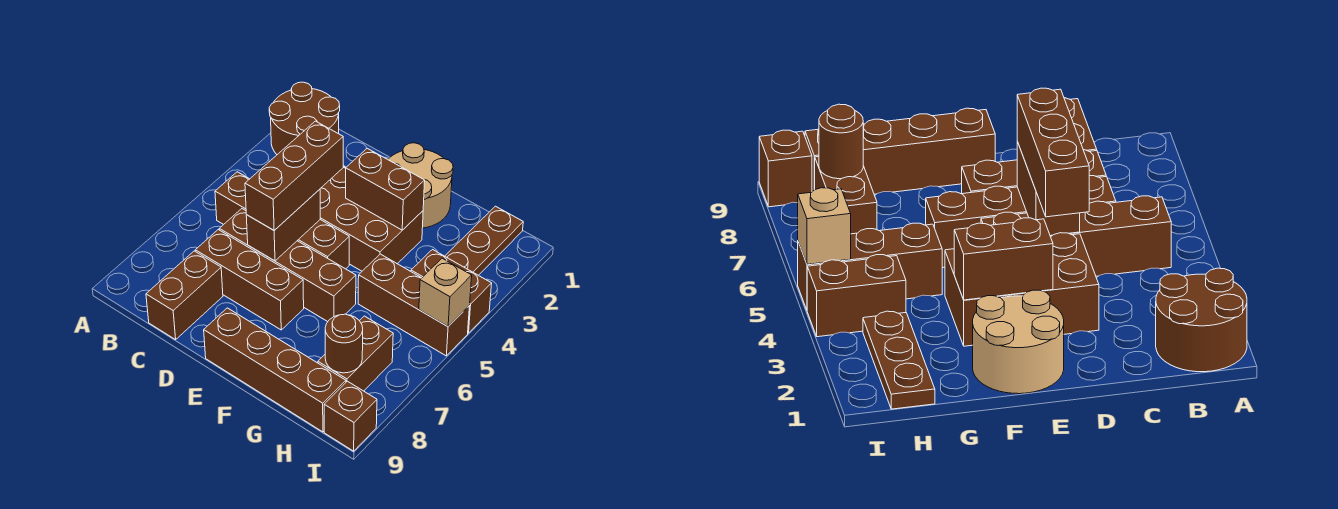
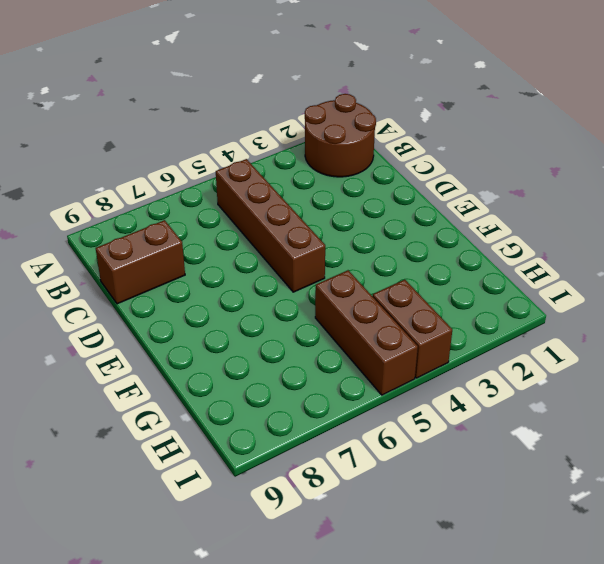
none -> brown 1x4 brick [219,209,356,322]
none -> brown 1x3 brick [195,230,304,330]
none -> brown 2x3 brick [320,166,423,271]

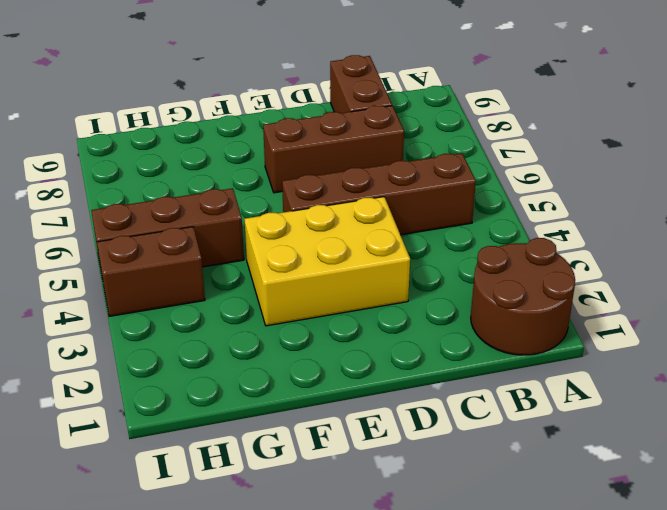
yellow 2x3 brick [244,197,410,326] -> brown 2x3 brick [320,166,423,271]
none -> brown 1x4 brick [219,209,356,322]
none -> tan 2x2 round brick [388,143,453,228]
none -> brown 1x4 brick [204,308,346,432]

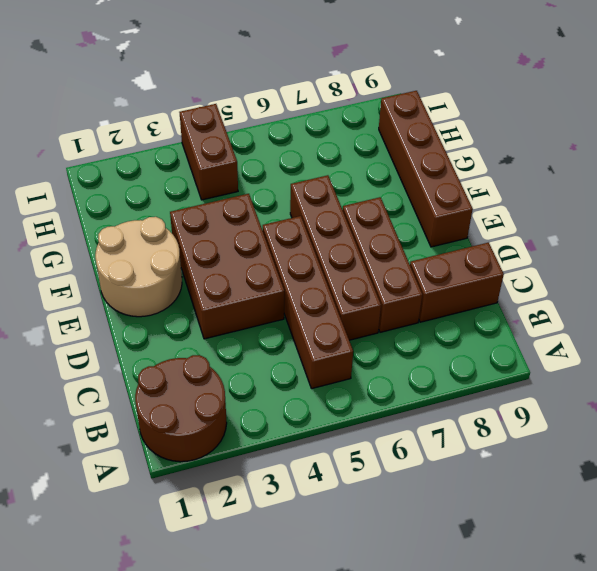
none -> brown 1x3 brick [358,254,469,356]
none -> brown 1x3 plate [445,206,523,275]
none -> brown 1x2 brick [318,316,393,391]

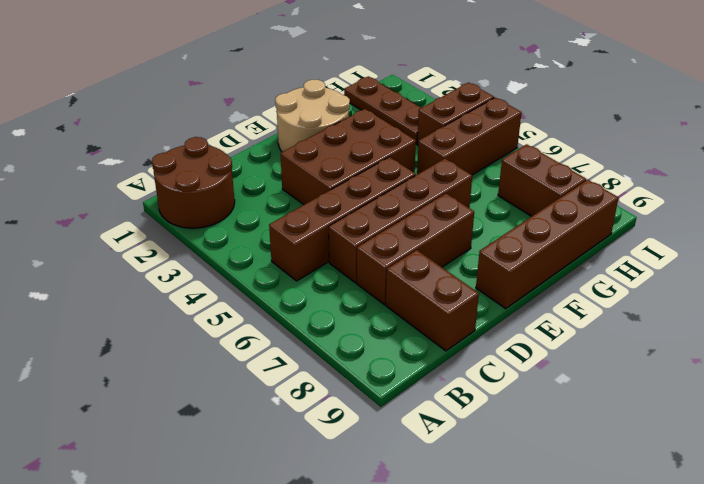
none -> brown 1x1 brick [324,381,377,451]
none -> brown 1x2 brick [246,189,320,261]
none -> brown 1x2 brick [346,148,425,230]

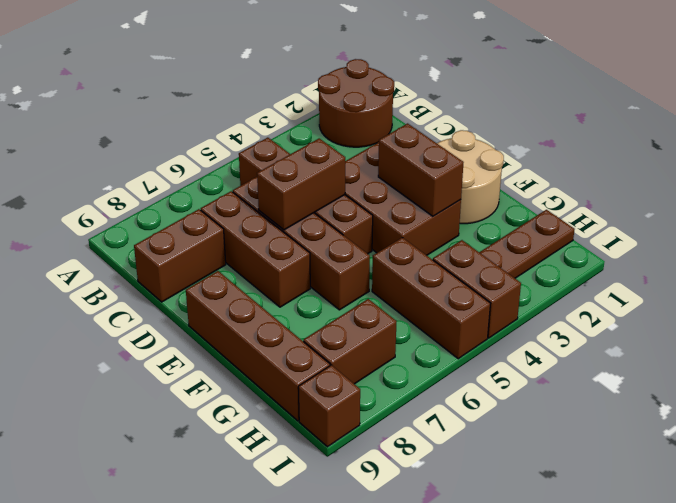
none -> brown 1x1 round brick [325,314,363,373]
none -> tan 1x1 brick [419,258,472,327]
none -> brown 1x3 brick [245,121,343,230]

